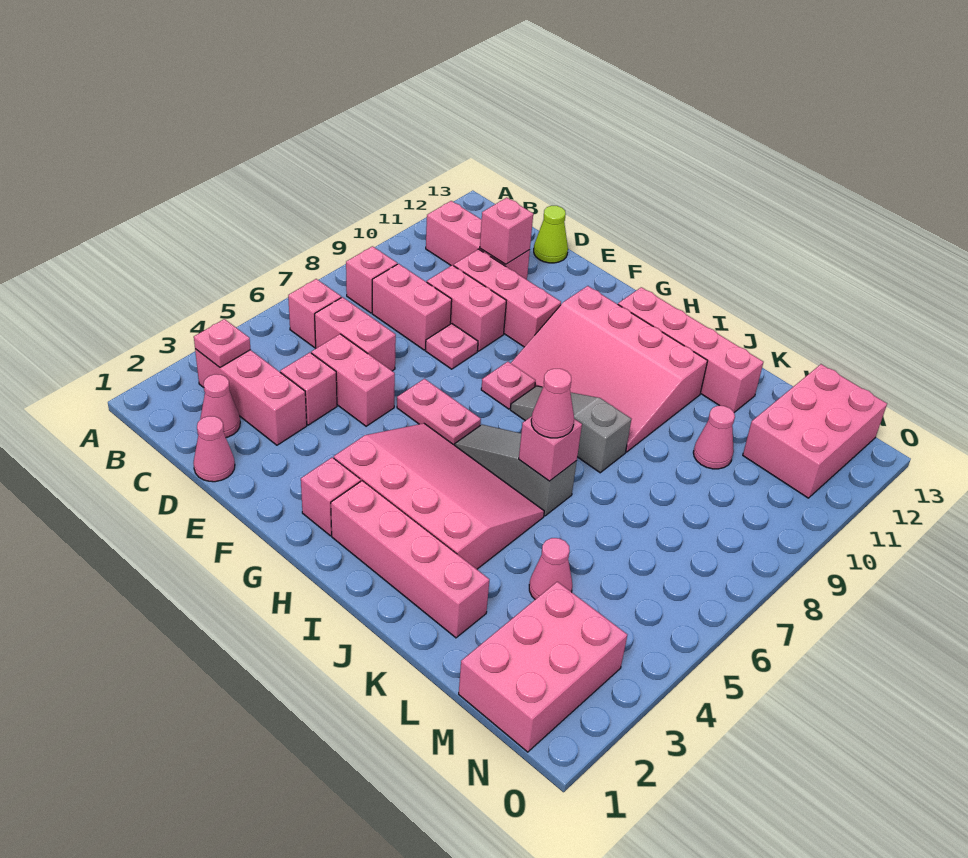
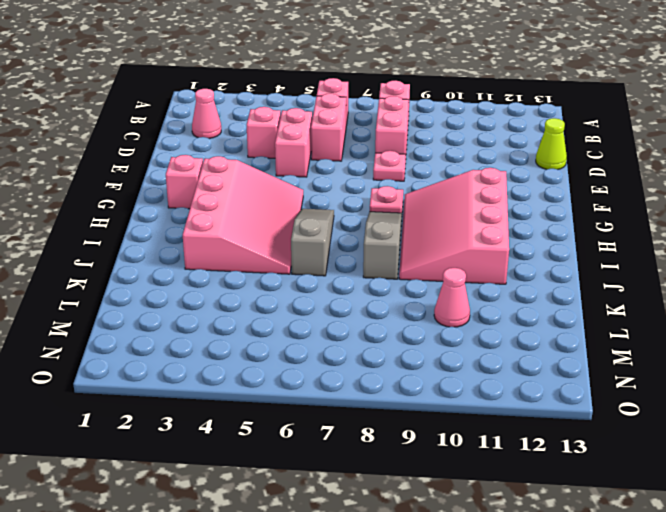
none -> pink 1x3 brick [195,349,307,445]
none -> pink 1x3 brick [426,201,530,280]
none -> pink 1x1 cone [193,416,235,482]
none -> pink 1x2 brick [427,265,506,351]

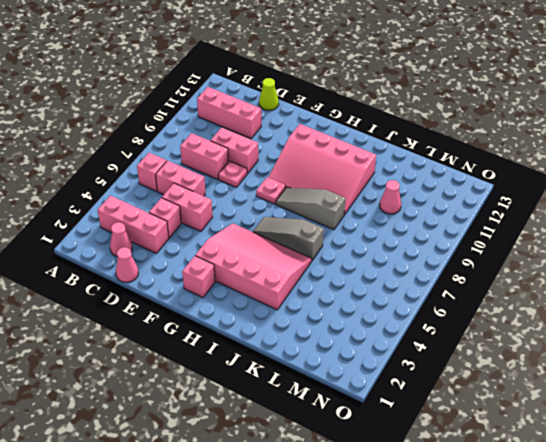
none -> pink 1x1 brick [346,246,397,313]
none -> pink 1x3 brick [454,249,561,347]
none -> pink 1x2 plate [397,379,481,445]
none -> pink 1x4 brick [331,481,489,638]

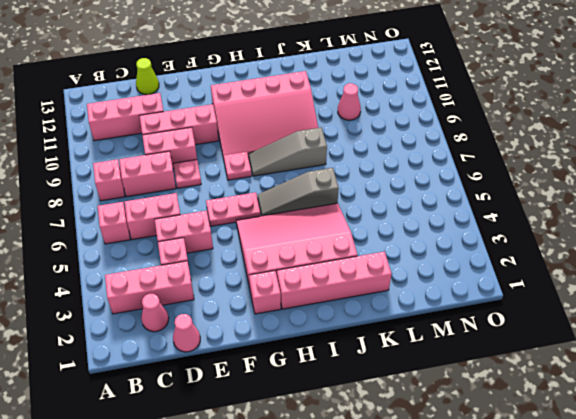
none -> pink 1x4 brick [618,287,763,412]
none -> pink 1x1 cone [529,538,572,599]
none -> pink 2x3 brick [459,582,627,752]
none -> pink 2x3 brick [743,364,887,498]

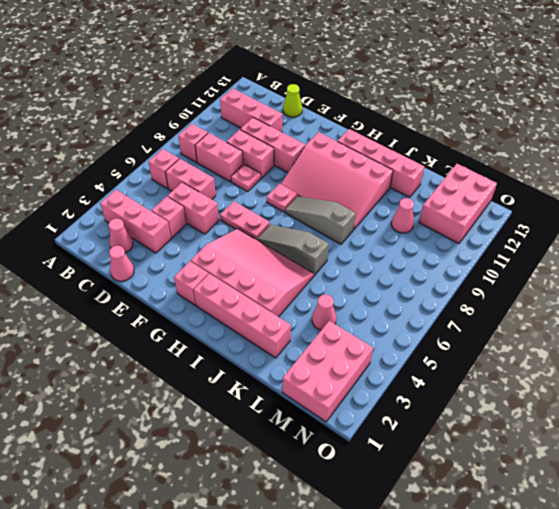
none -> pink 1x1 plate [194,319,250,367]
none -> pink 1x1 brick [480,198,533,264]
none -> pink 1x1 brick [519,416,582,481]
none -> pink 1x1 cone [531,369,574,438]

